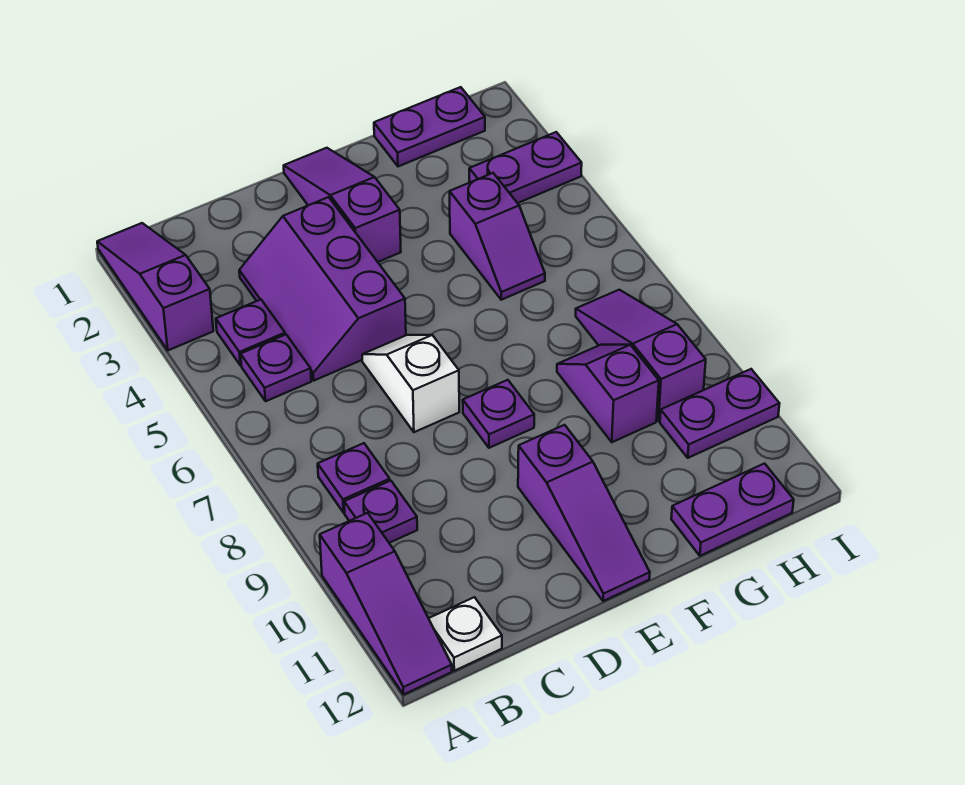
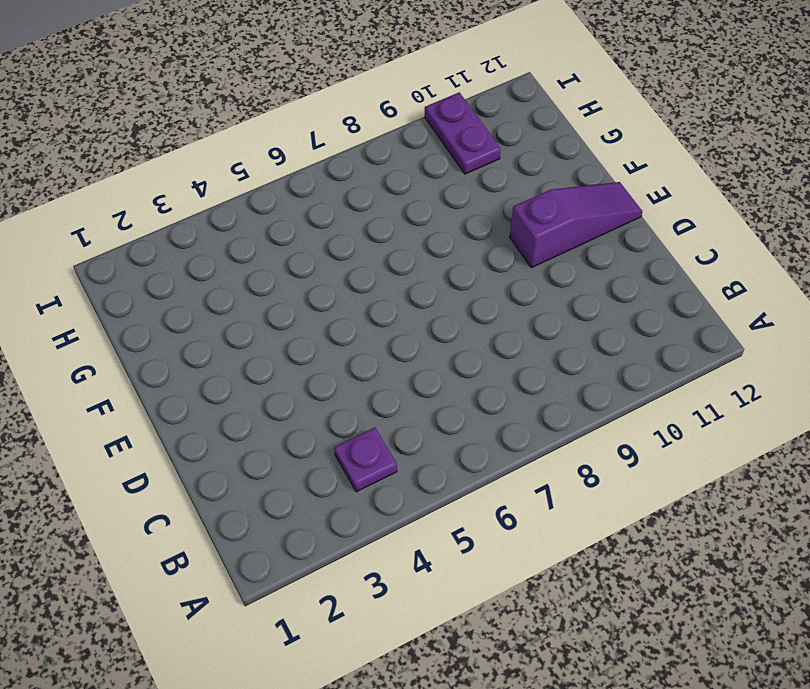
none -> purple 1x3 slope [97,223,213,350]
none -> purple 1x3 slope [320,513,452,694]
none -> purple 1x1 plate [241,334,311,401]

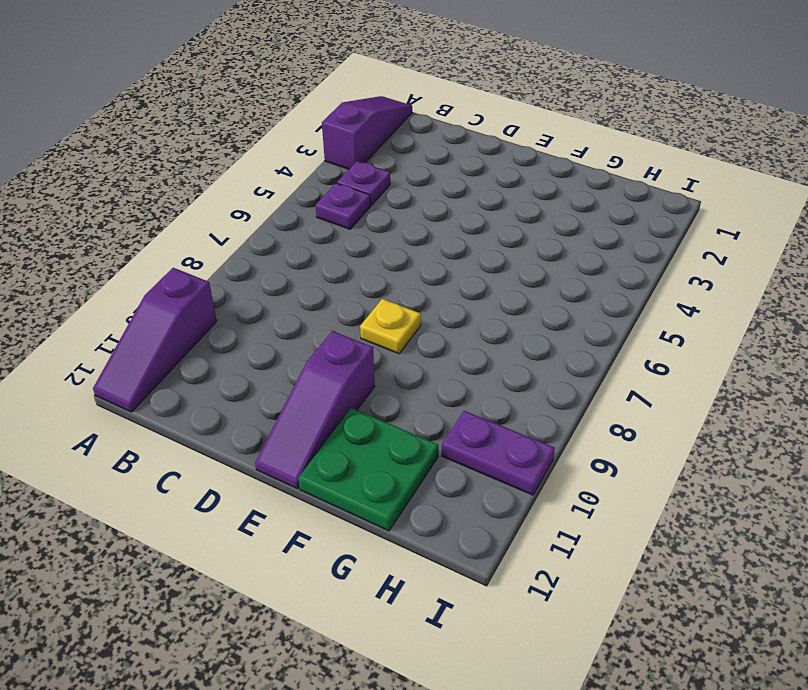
yellow 1x1 plate [360,299,421,354] -> purple 1x1 plate [463,380,534,448]
green 2x2 plate [298,408,438,531] -> purple 1x2 plate [671,464,794,556]
none -> purple 1x1 plate [318,443,390,513]
none -> purple 1x1 plate [344,481,417,543]
none -> white 1x1 plate [429,597,502,671]

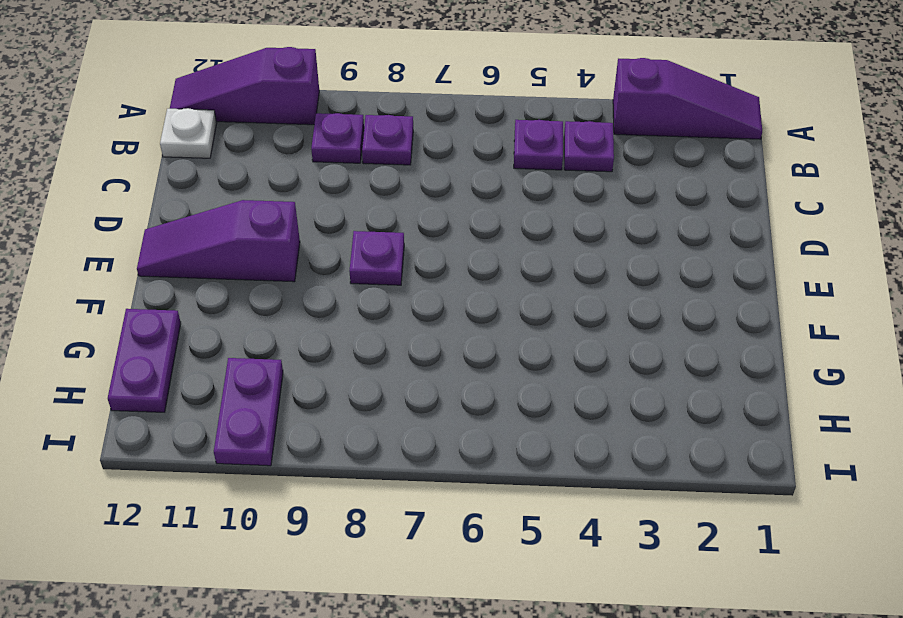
none -> purple 2x3 slope [239,197,406,380]
none -> white 1x2 slope [362,335,459,432]
none -> purple 1x3 slope [284,148,401,262]

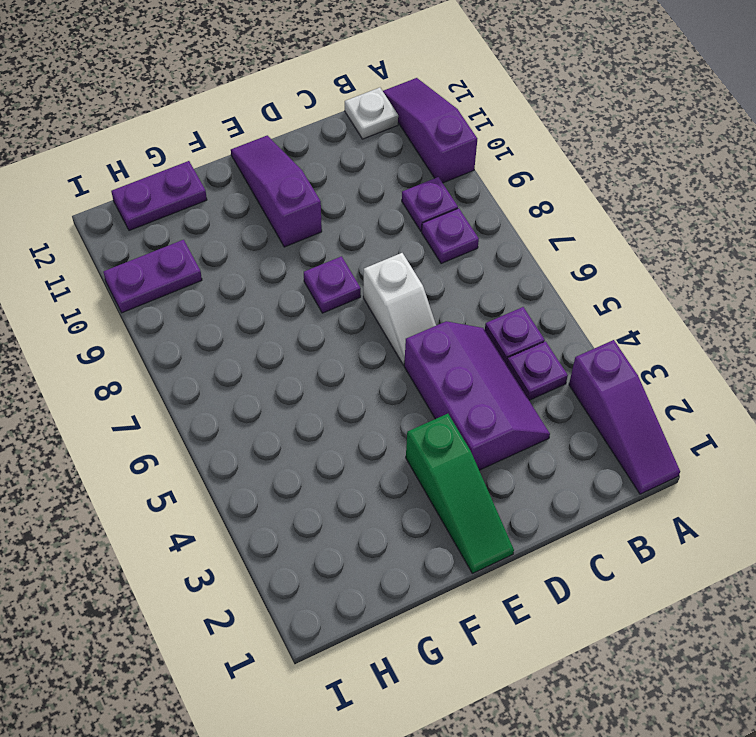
green 1x3 slope [406,414,514,573] -> purple 1x3 slope [284,148,401,262]
none -> purple 1x2 plate [374,87,485,166]
none -> purple 1x2 slope [450,173,545,300]
none -> purple 1x2 slope [557,345,659,442]

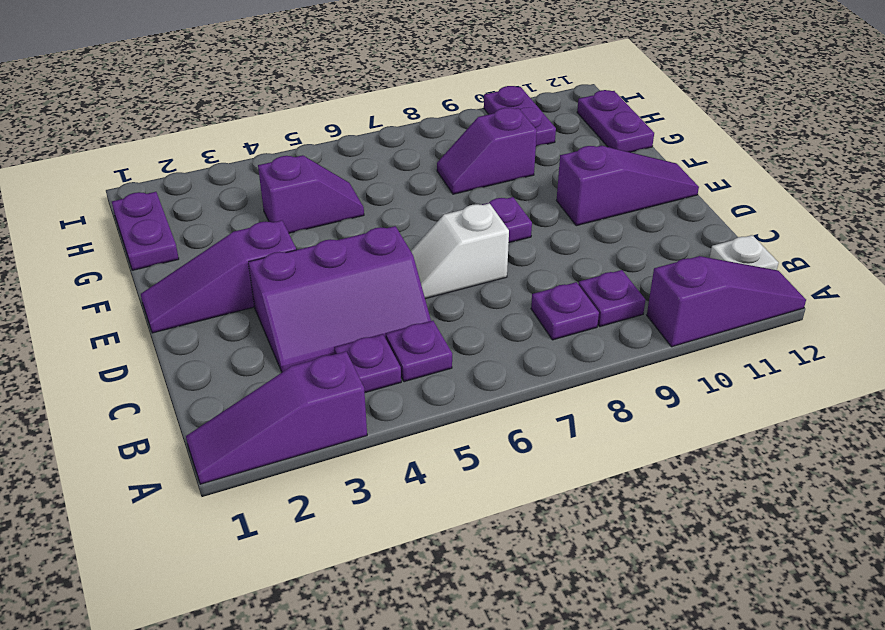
none -> purple 1x2 plate [469,132,582,203]
none -> purple 1x3 slope [576,290,706,421]

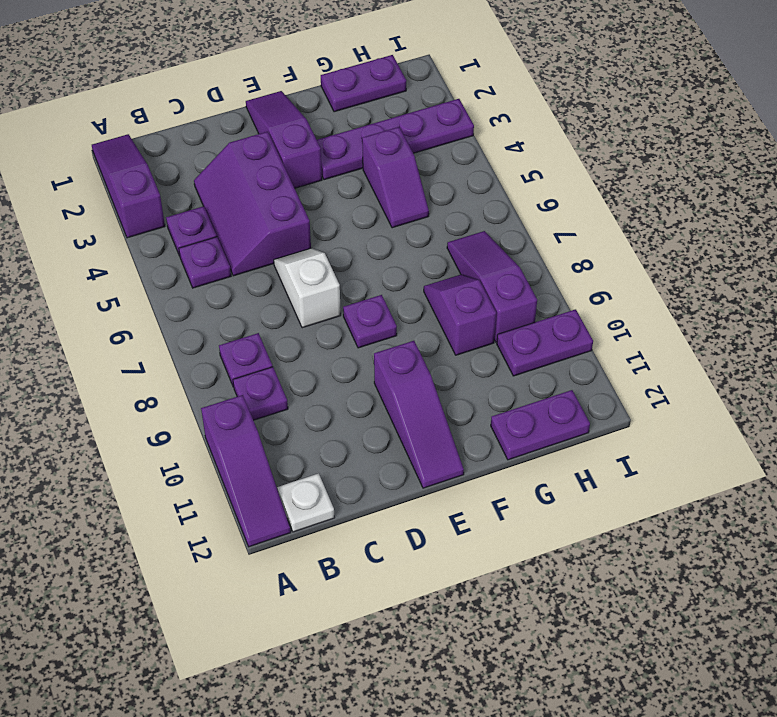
purple 1x4 plate [317,99,474,180] -> purple 1x2 plate [469,132,582,203]

